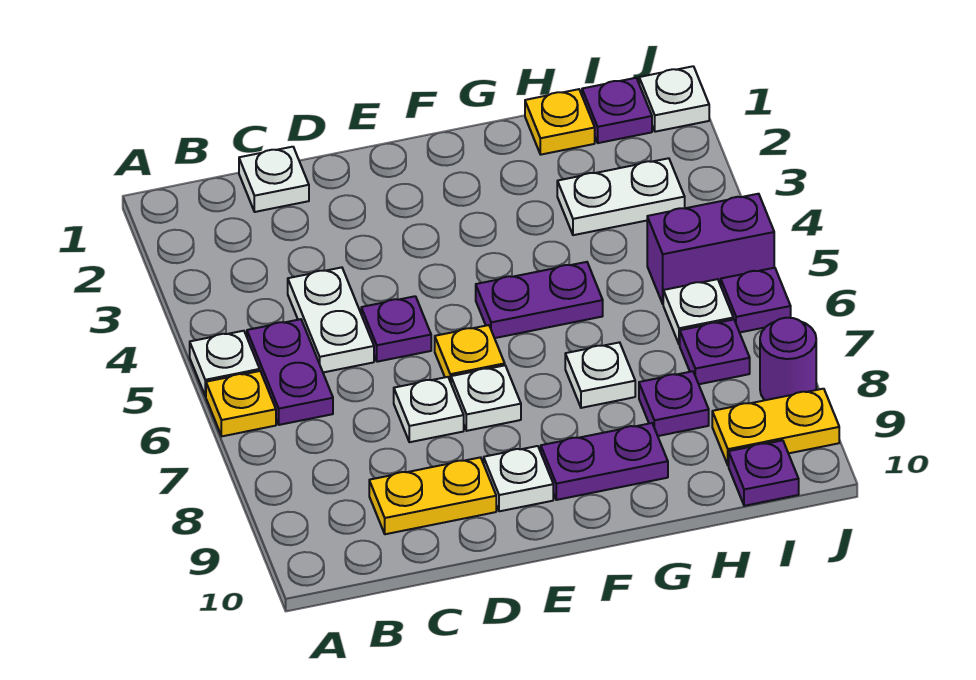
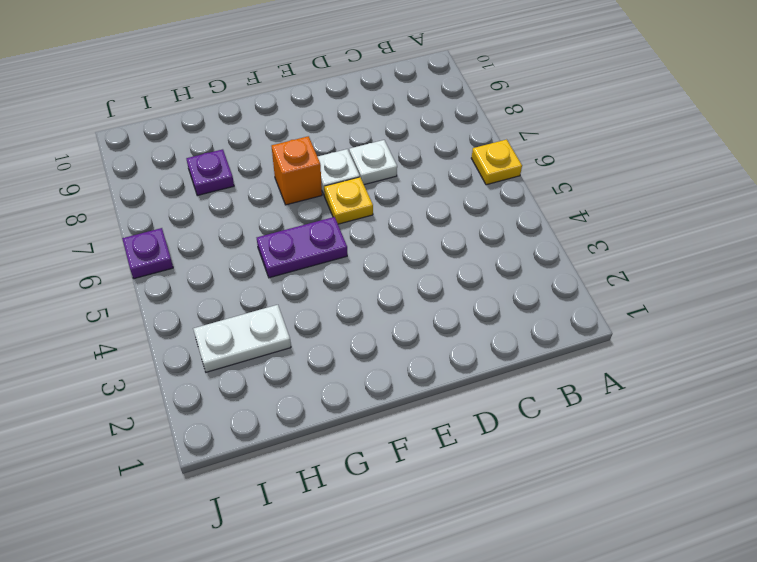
orange 1x1 brick [272,136,322,205] -> none
none -> white 1x1 plate [190,331,260,396]
none -> purple 1x2 plate [247,319,333,425]
none -> white 1x1 plate [239,147,309,212]

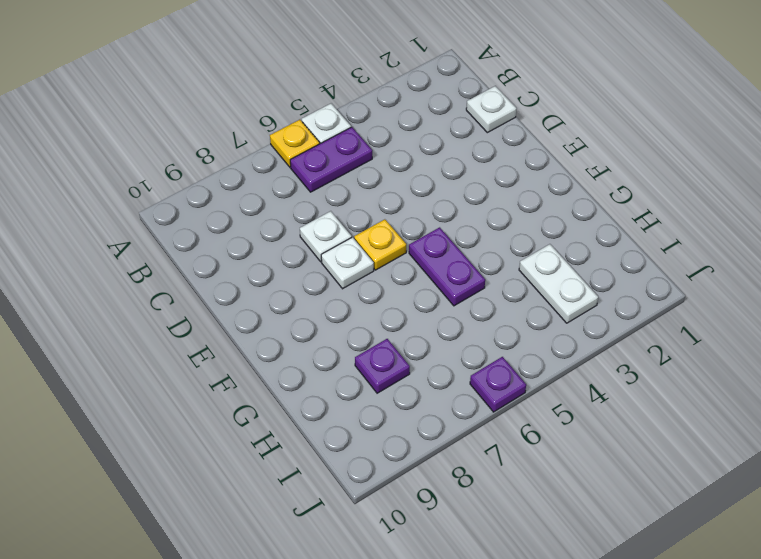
none -> white 1x2 plate [288,267,374,372]
none -> yellow 1x2 plate [369,457,496,534]
none -> purple 1x1 plate [361,296,431,362]

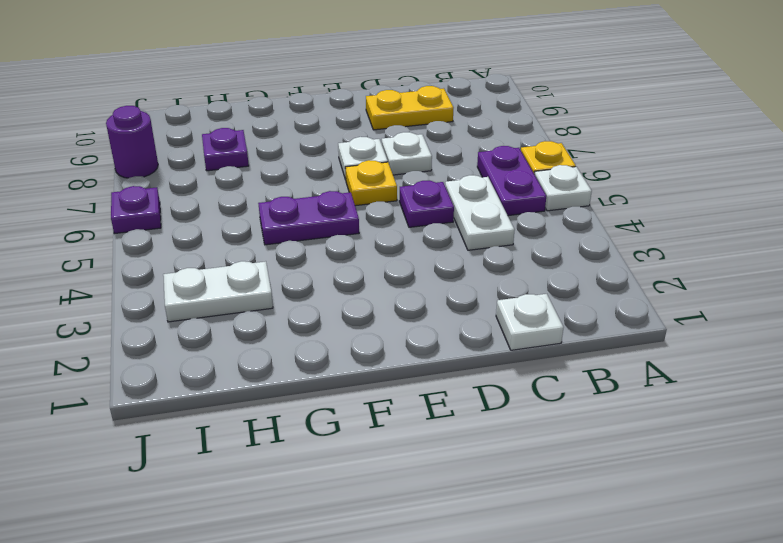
none -> white 1x1 plate [484,446,553,511]
none -> purple 1x2 plate [541,423,668,500]
none -> white 1x1 plate [565,342,635,408]

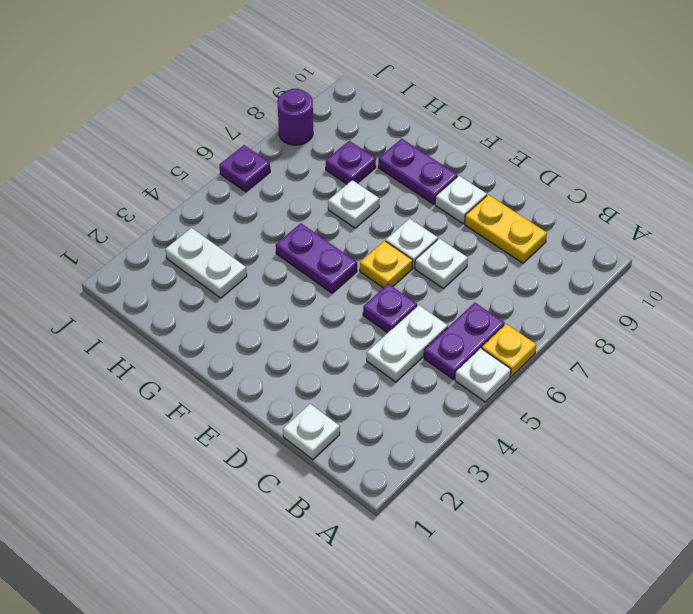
none -> yellow 1x1 plate [525,89,595,155]
none -> purple 1x1 plate [582,78,652,143]
none -> purple 1x2 brick [647,194,774,304]

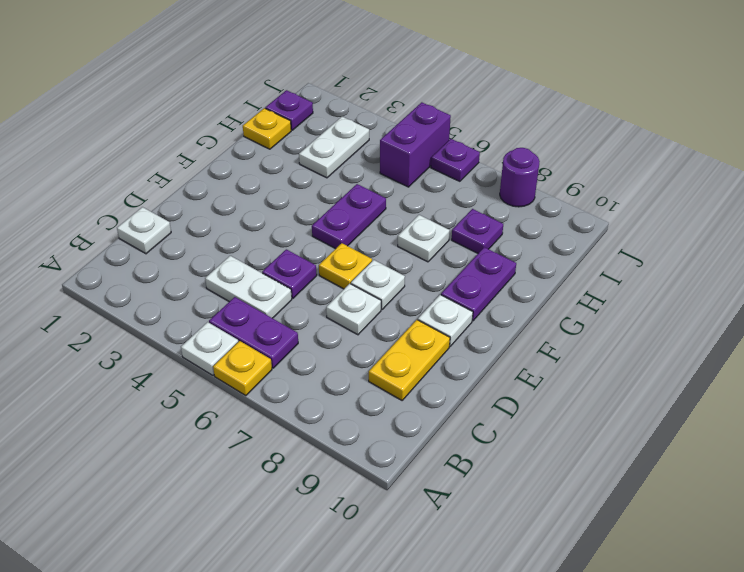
none -> white 1x1 plate [663,279,733,345]
none -> purple 1x1 plate [680,319,750,384]
none -> yellow 1x2 plate [712,389,839,465]

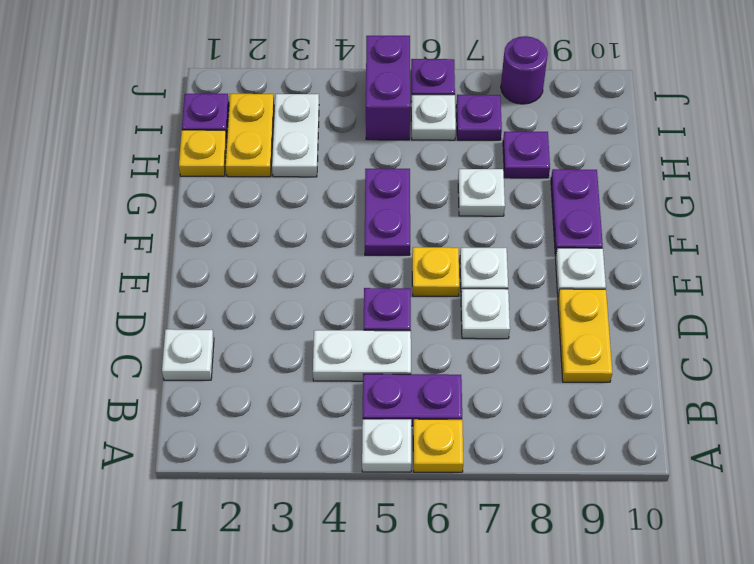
yellow 1x2 plate [225,94,274,177] -> yellow 1x2 plate moved to [712,389,839,465]
none -> purple 1x1 plate [729,440,799,506]
none -> white 1x1 plate [639,66,709,132]

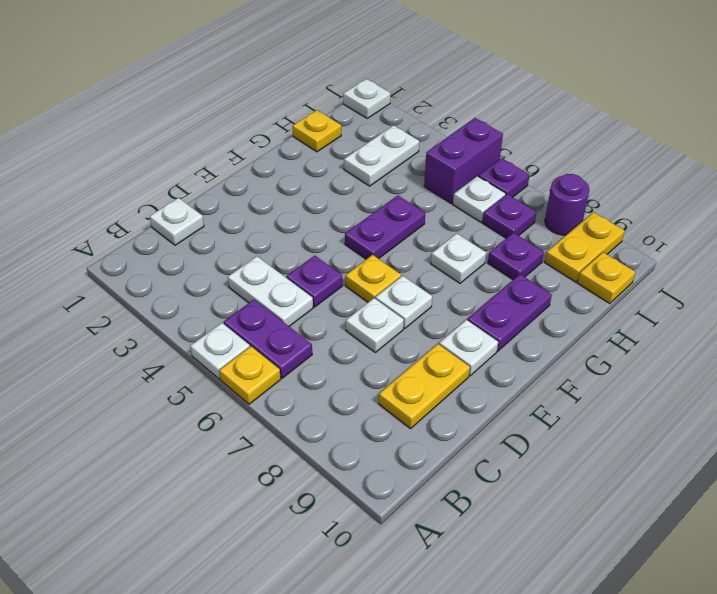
yellow 1x1 plate [578,252,635,304] -> purple 1x1 plate [729,440,799,506]
none -> purple 1x1 plate [582,78,652,143]

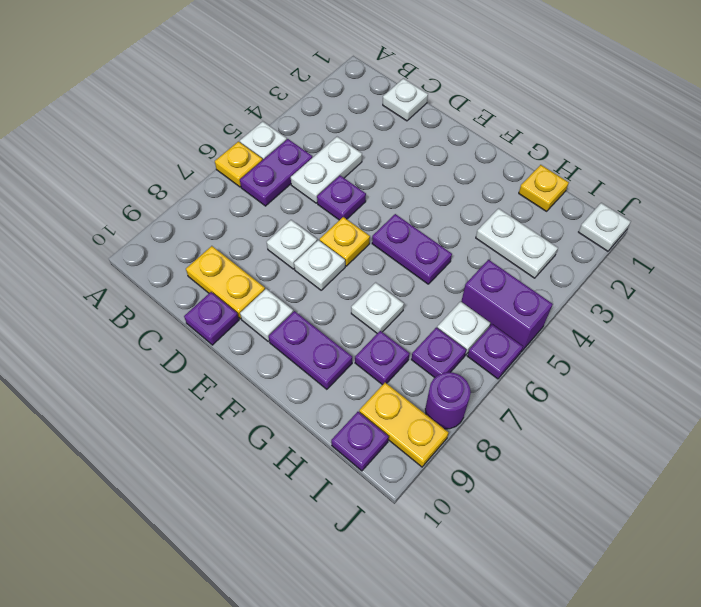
purple 1x1 plate [184,292,239,345] -> purple 1x1 plate moved to [582,78,652,143]

